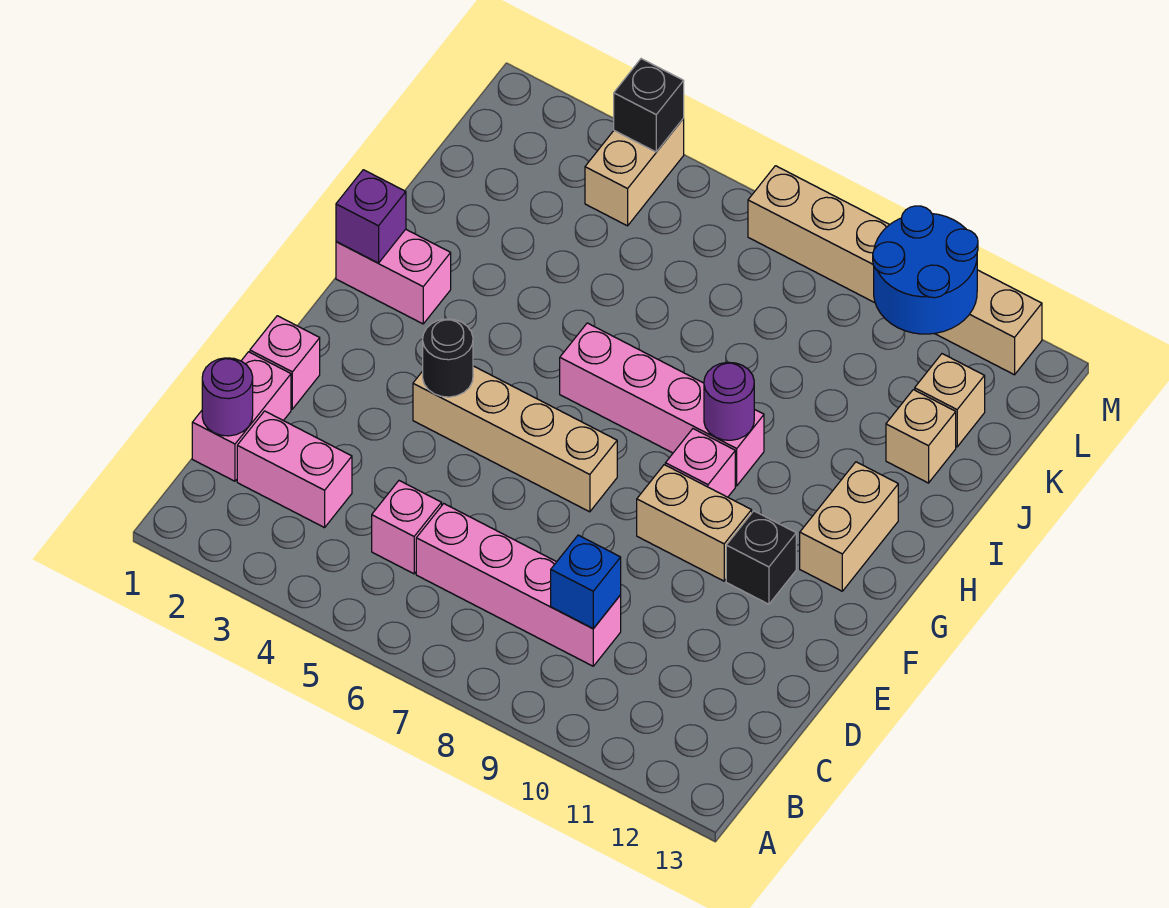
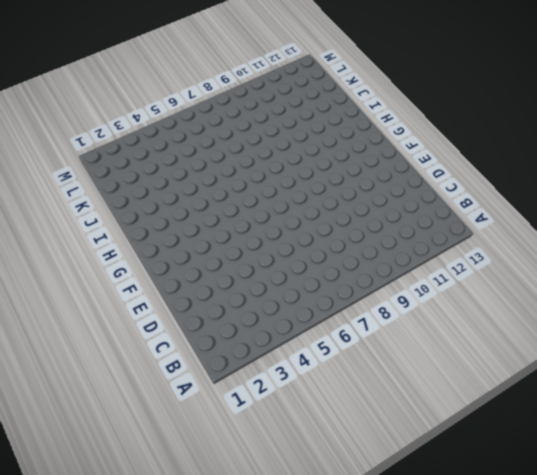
none -> pink 1x2 brick [192,352,291,481]
none -> pink 1x2 brick [237,411,352,528]
none -> pink 1x1 brick [372,481,442,574]

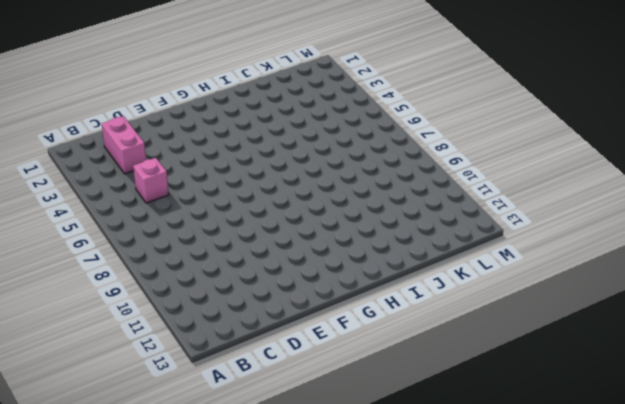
none -> pink 1x2 brick [192,352,291,481]
none -> pink 1x4 brick [416,504,621,666]
none -> pink 1x1 brick [250,316,320,409]

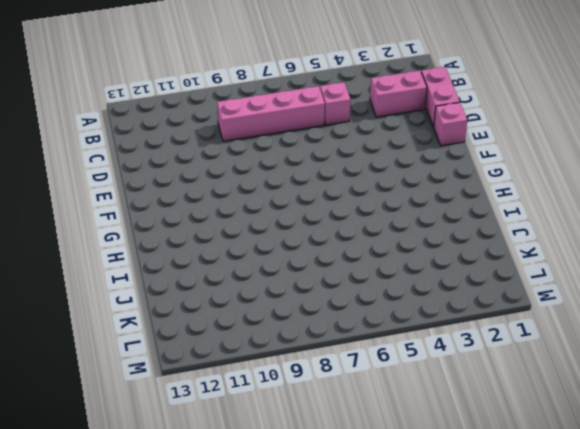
none -> tan 1x4 brick [413,366,617,512]
none -> tan 1x2 brick [637,465,752,581]
none -> black 1x1 brick [726,511,796,604]

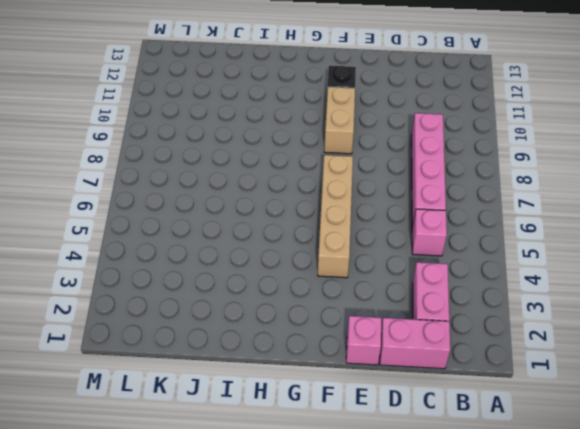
none -> pink 1x1 brick [665,429,735,497]
none -> tan 1x2 brick [800,462,898,591]
none -> pink 1x2 brick [336,229,451,324]

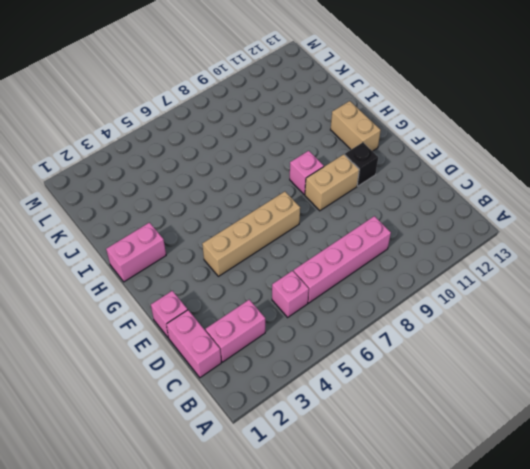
none -> pink 1x4 brick [560,323,764,486]
none -> tan 1x1 brick [886,390,956,483]
none -> tan 1x1 brick [915,354,985,447]

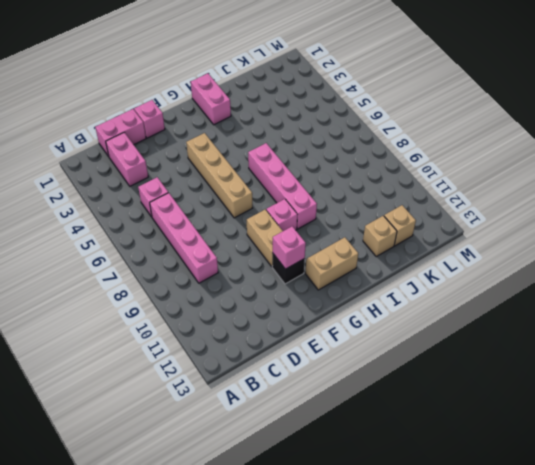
pink 1x1 brick [273,226,306,269] -> none
none -> tan 1x2 brick [585,118,684,226]
none -> tan 1x6 brick [748,166,1042,375]
none -> purple 1x1 round brick [202,358,253,436]

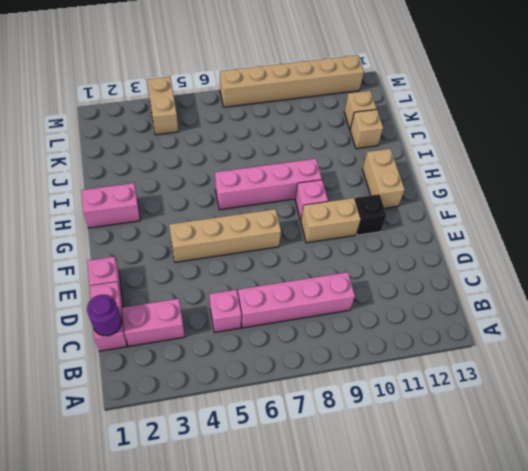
none -> blue 1x1 brick [551,535,621,629]
none -> black 1x1 round brick [423,319,473,397]
none -> purple 1x1 brick [336,170,406,263]

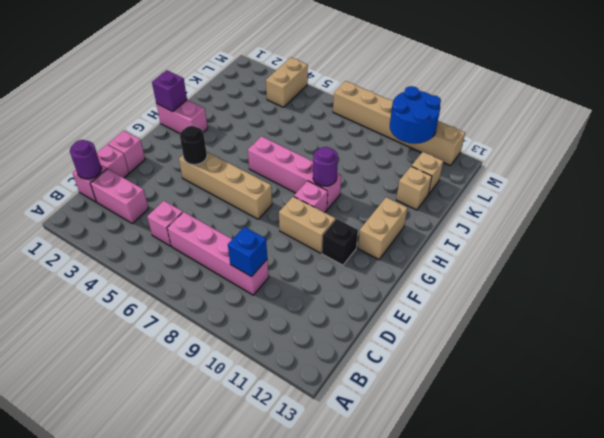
none -> black 1x1 brick [614,59,684,152]

